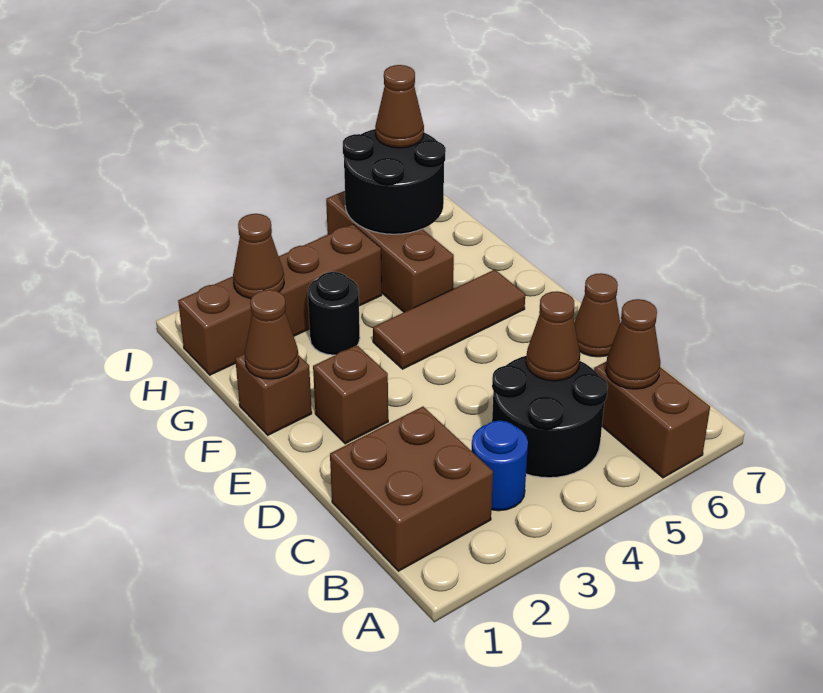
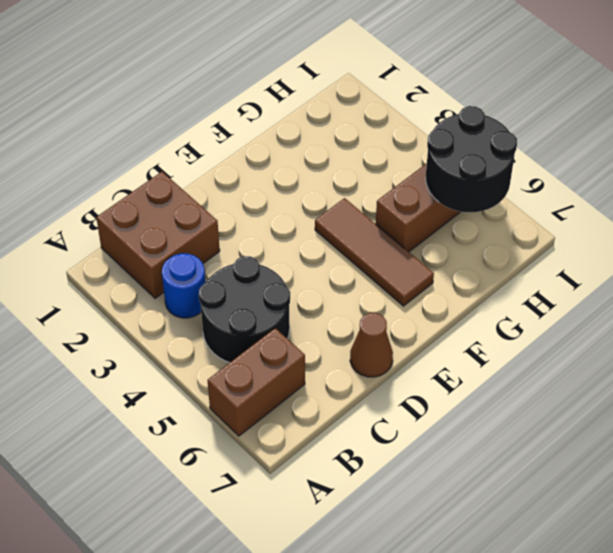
none -> brown 1x1 brick [313,345,388,444]
none -> brown 1x1 brick [235,354,312,435]
none -> black 1x1 round brick [308,272,360,355]

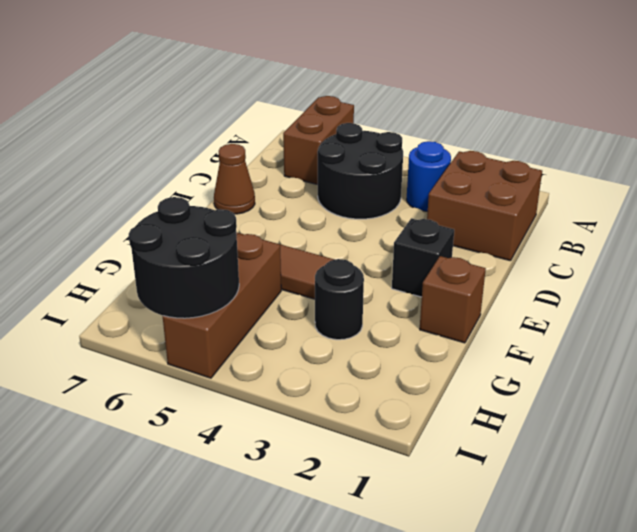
black 1x1 brick [392,218,454,297] -> brown 1x1 brick [313,345,388,444]
none -> brown 1x4 brick [178,224,382,375]
none -> brown 1x1 cone [606,299,660,389]
none -> brown 1x1 cone [526,291,580,381]

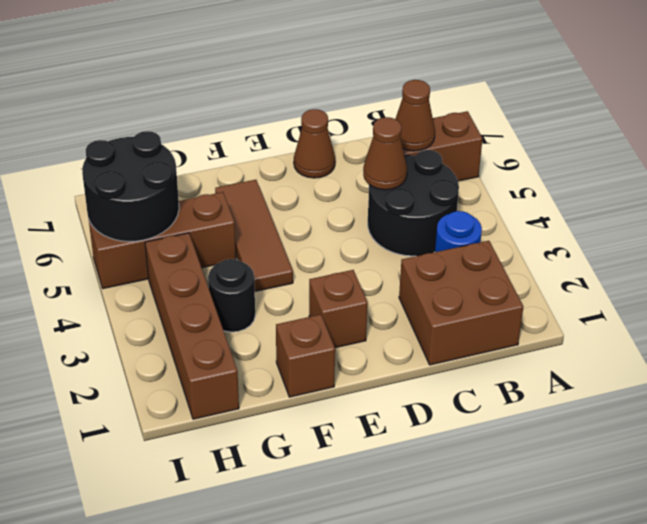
none -> brown 1x1 cone [245,290,299,379]
none -> brown 1x1 cone [233,214,284,299]
none -> brown 1x1 cone [375,65,424,148]

